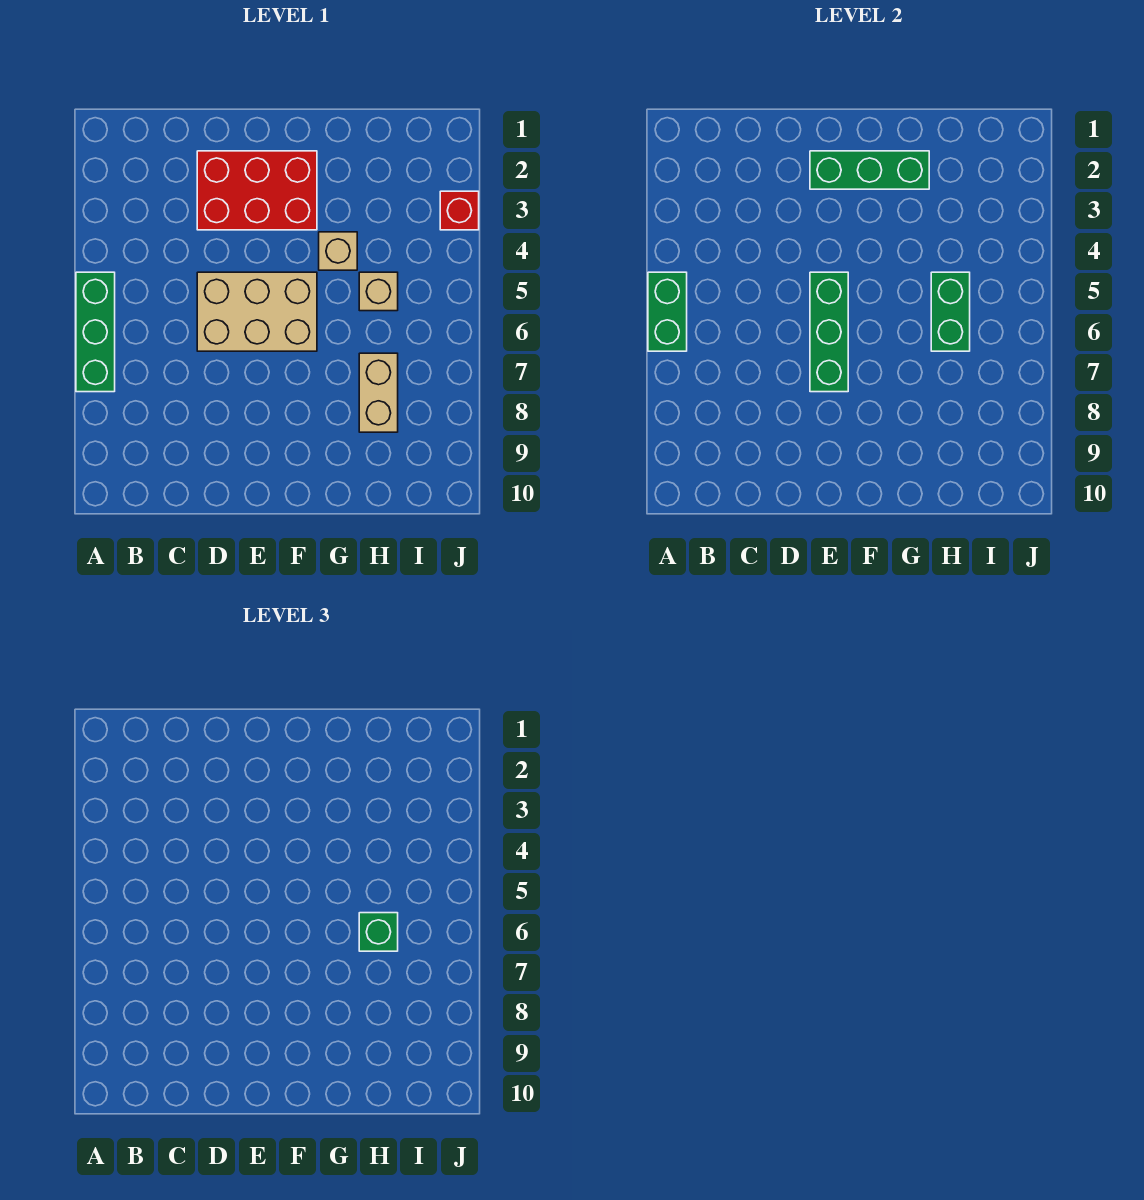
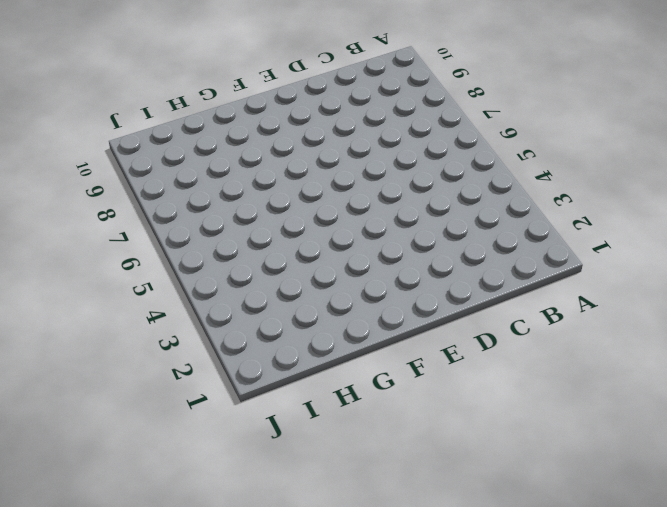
none -> green 1x3 brick [76,272,115,392]
none -> red 2x3 brick [197,151,317,230]
none -> tan 2x3 brick [197,272,317,351]

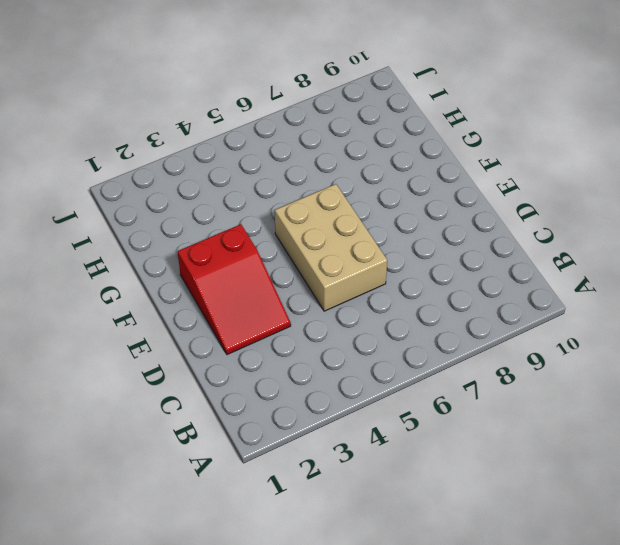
red 2x3 slope [178,224,291,355] -> red 2x3 brick [197,151,317,230]
none -> green 1x3 brick [76,272,115,392]
none -> tan 1x1 brick [319,232,357,270]
none -> tan 1x1 brick [359,272,398,311]

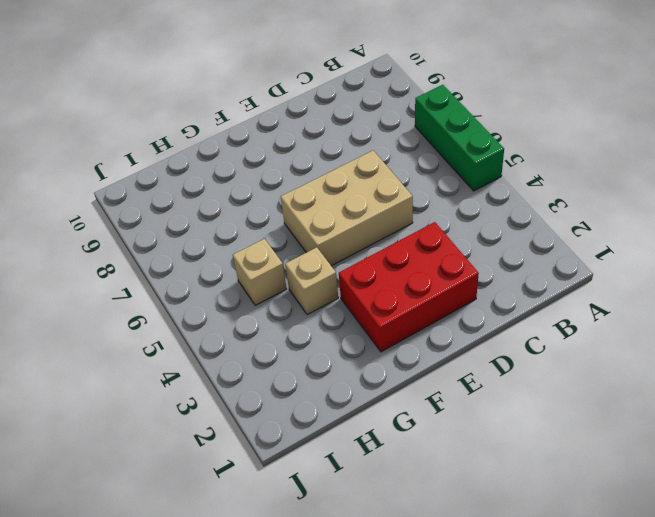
none -> tan 1x2 brick [359,353,398,432]
none -> red 1x1 brick [440,191,479,230]
none -> green 1x2 brick [648,272,687,351]

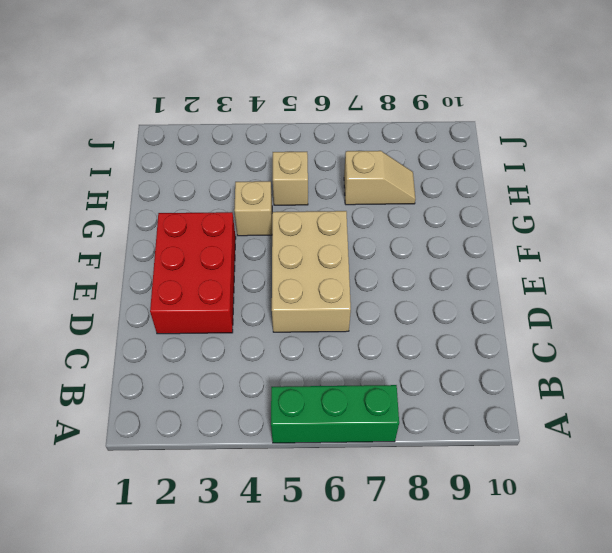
tan 1x2 slope [344,151,415,205] -> tan 1x2 brick [359,353,398,432]
none -> red 1x1 brick [440,191,479,230]
none -> green 1x2 brick [648,272,687,351]
none -> green 1x3 brick [810,151,929,189]

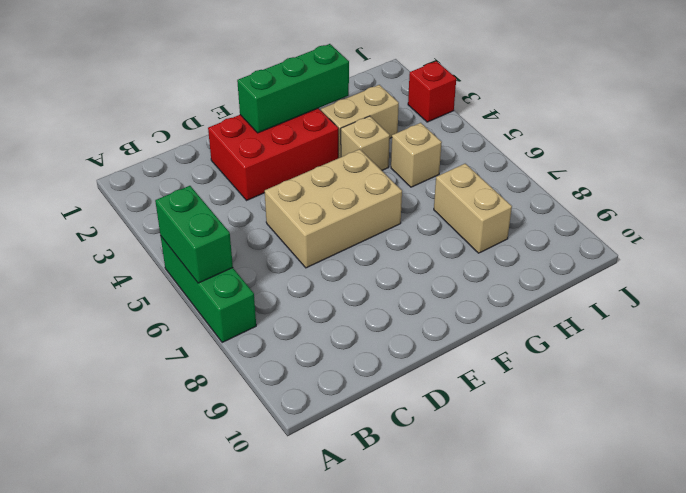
tan 1x2 brick [321,85,399,158] -> none
none -> green 1x3 brick [810,272,848,392]
none -> green 1x2 brick [931,272,970,351]
none -> green 1x1 brick [359,913,398,951]

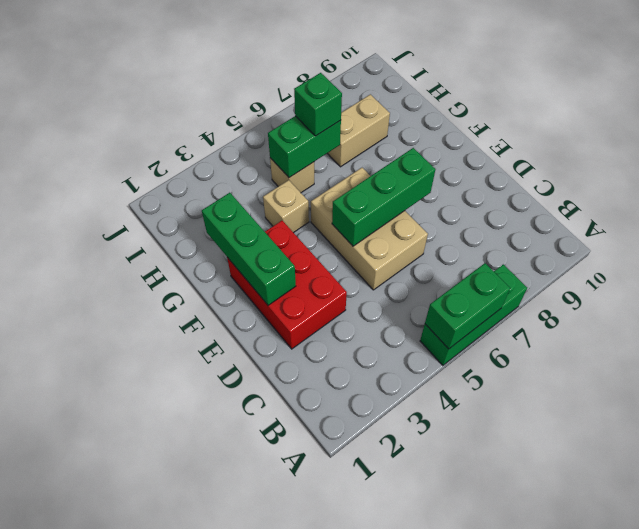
none -> red 1x1 brick [440,191,479,230]

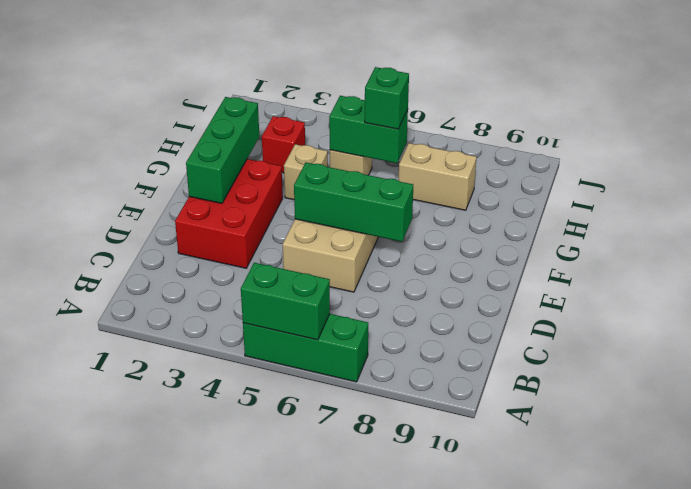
red 1x1 brick [262,116,305,173] -> red 1x1 brick moved to [440,191,479,230]

